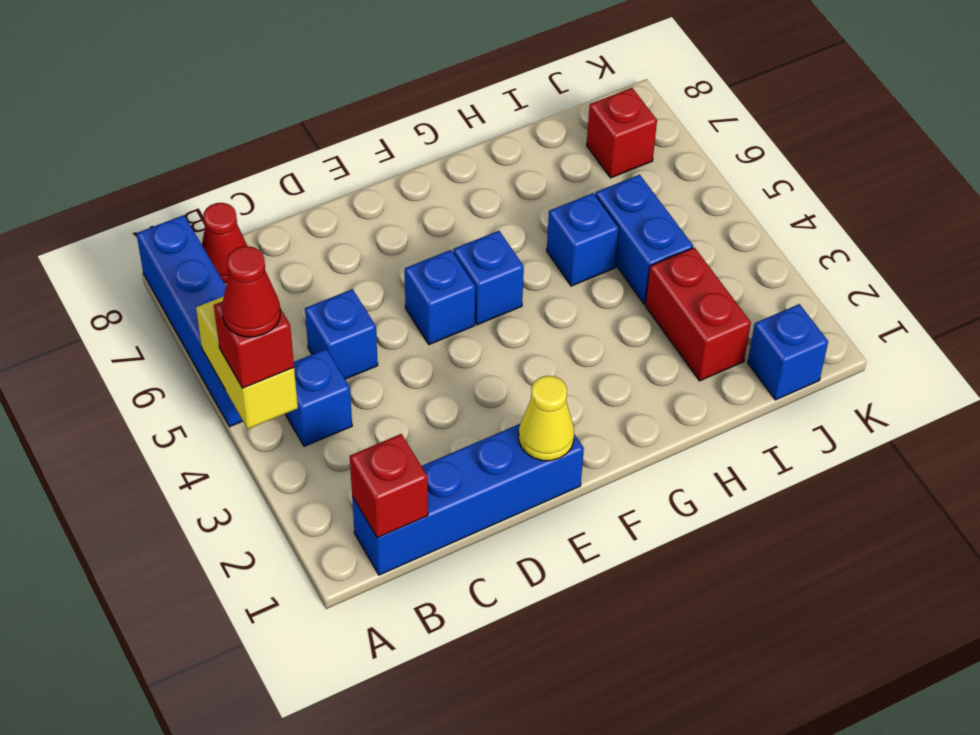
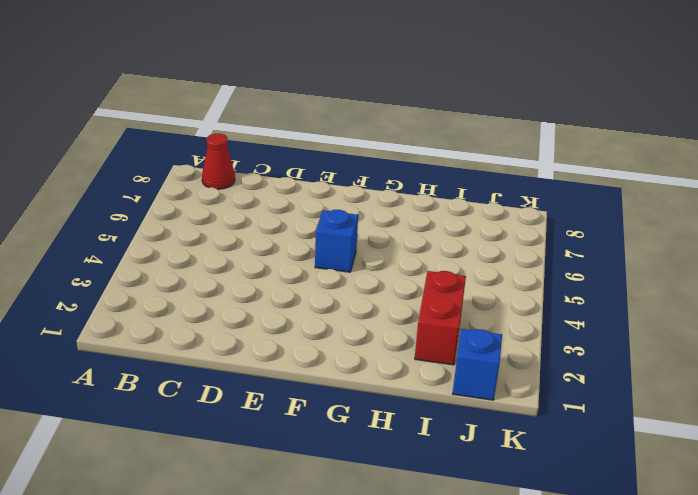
none -> blue 1x4 brick [136,215,243,427]
none -> blue 1x4 brick [352,424,584,575]
none -> blue 1x1 brick [285,349,352,446]

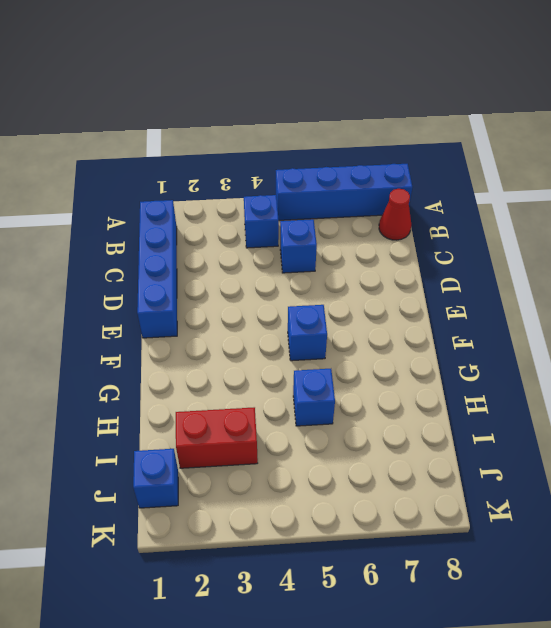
none -> blue 1x1 brick [405,250,475,345]
none -> blue 1x2 brick [595,175,693,304]
none -> red 1x1 brick [587,88,657,178]

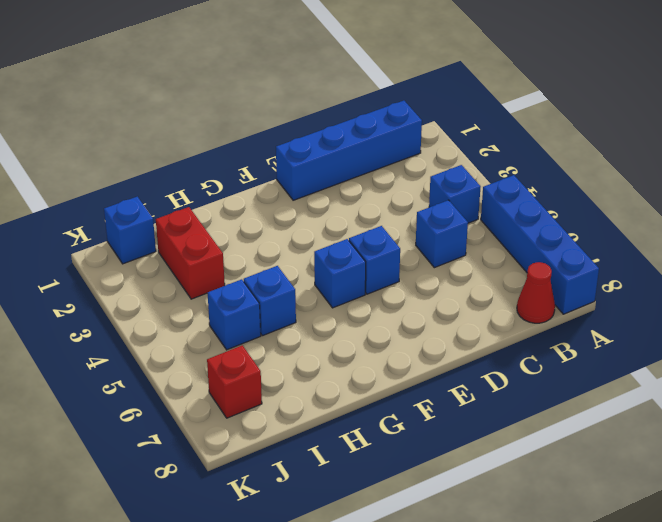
blue 1x1 brick [208,279,261,350] -> blue 1x2 brick [595,175,693,304]
none -> yellow 1x2 brick [196,296,298,429]
none -> red 1x1 brick [350,434,428,538]
none -> yellow 1x1 cone [519,376,574,461]

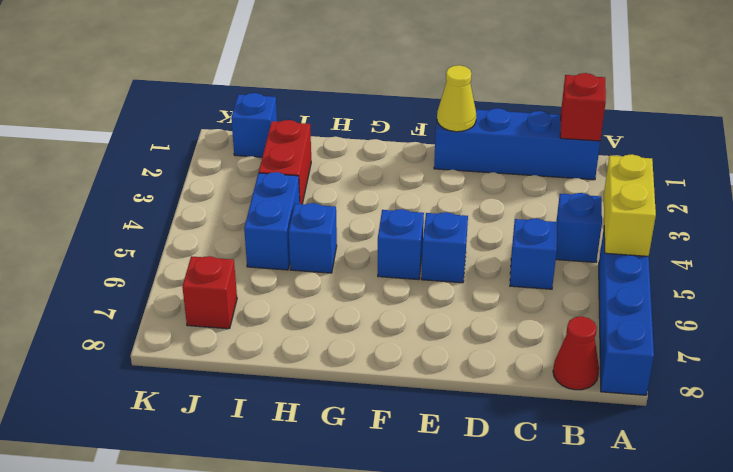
none -> red 1x1 brick [214,302,294,388]
none -> red 1x1 cone [222,246,280,337]

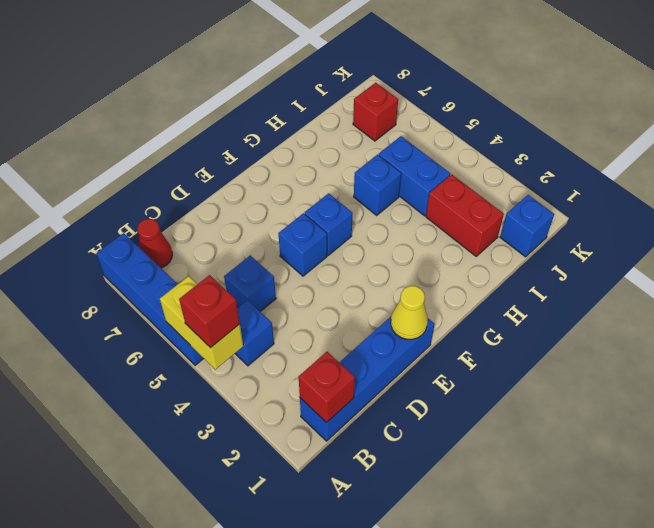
none -> red 1x1 cone [222,246,280,337]

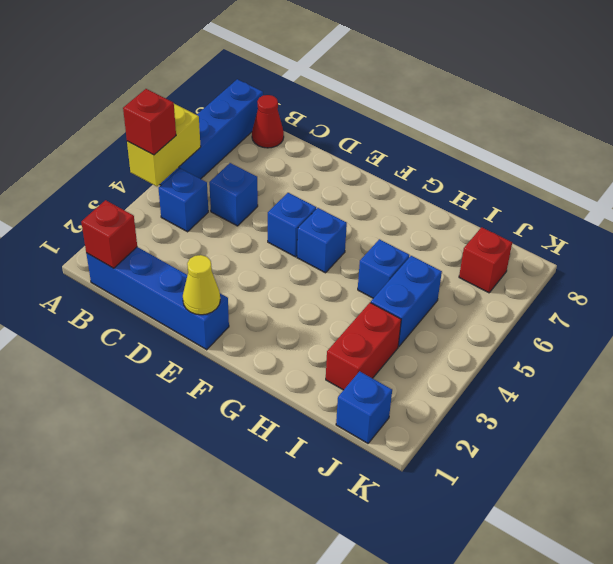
none -> red 1x1 cone [222,246,280,337]

